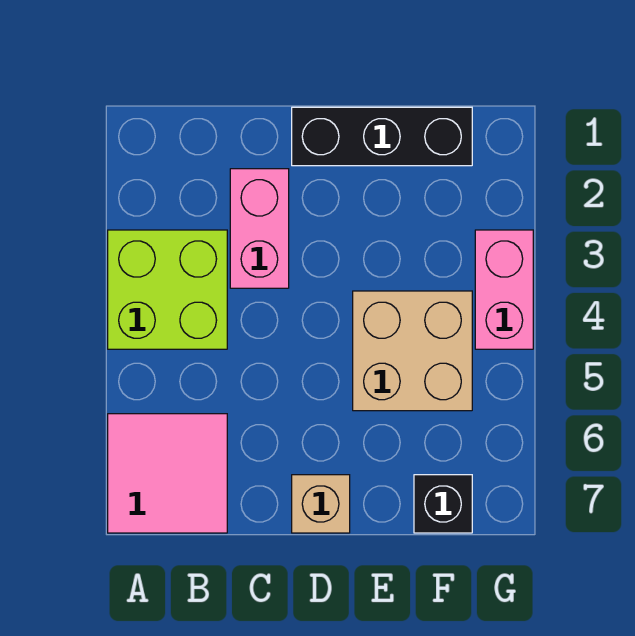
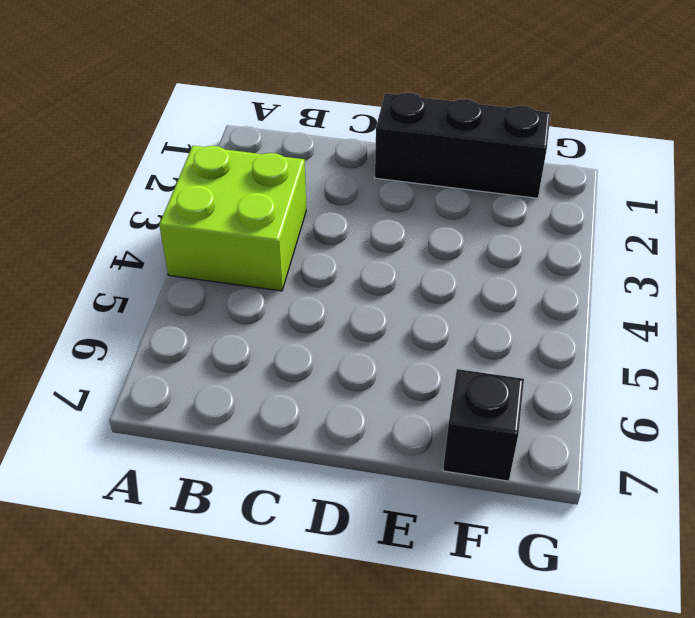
none -> pink 2x2 tile [108,414,227,533]
none -> pink 1x2 brick [230,169,289,288]

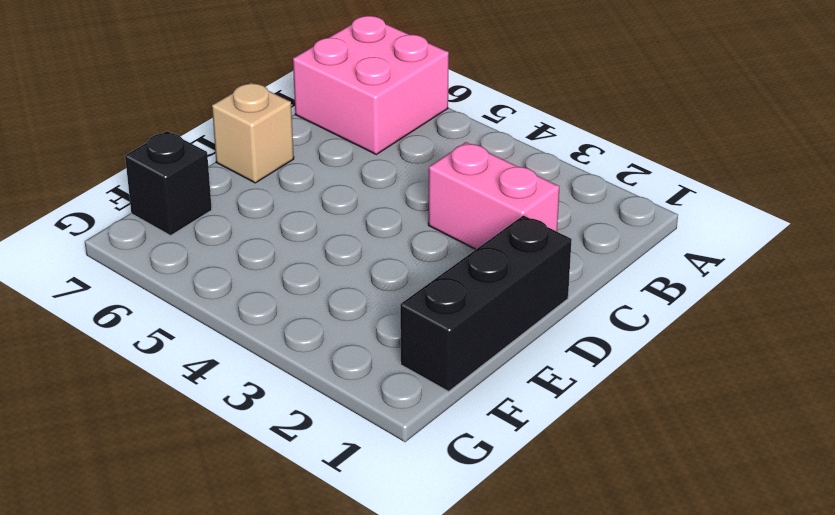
pink 2x2 brick [293,16,449,154] -> pink 2x2 tile [108,414,227,533]
none -> lime 2x2 brick [108,230,227,349]
none -> tan 2x2 brick [353,291,472,411]

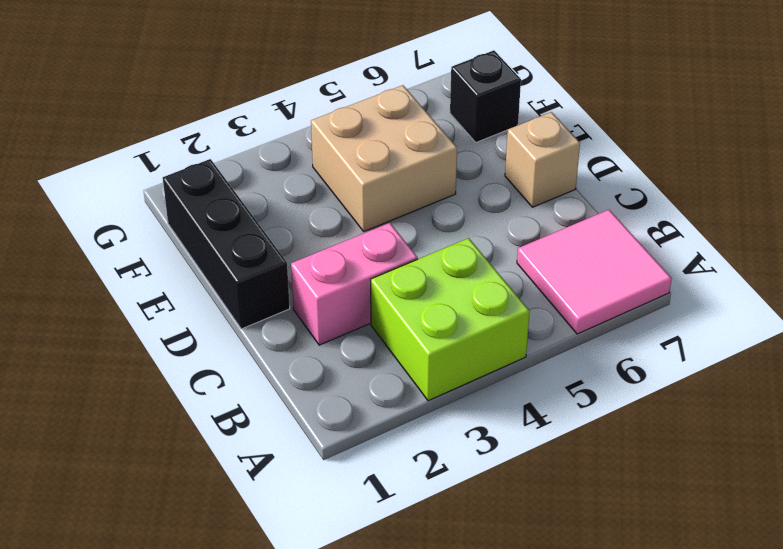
none -> pink 1x2 brick [475,230,533,349]

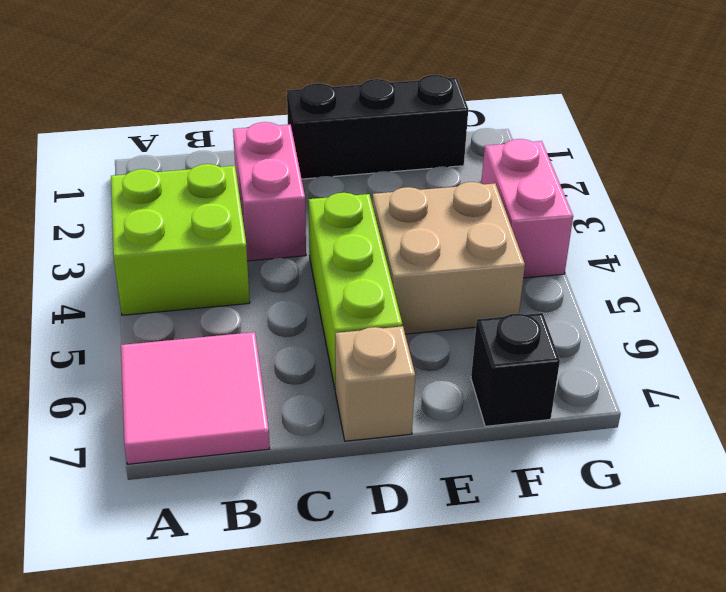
lime 1x3 brick [309,193,402,388] -> none

